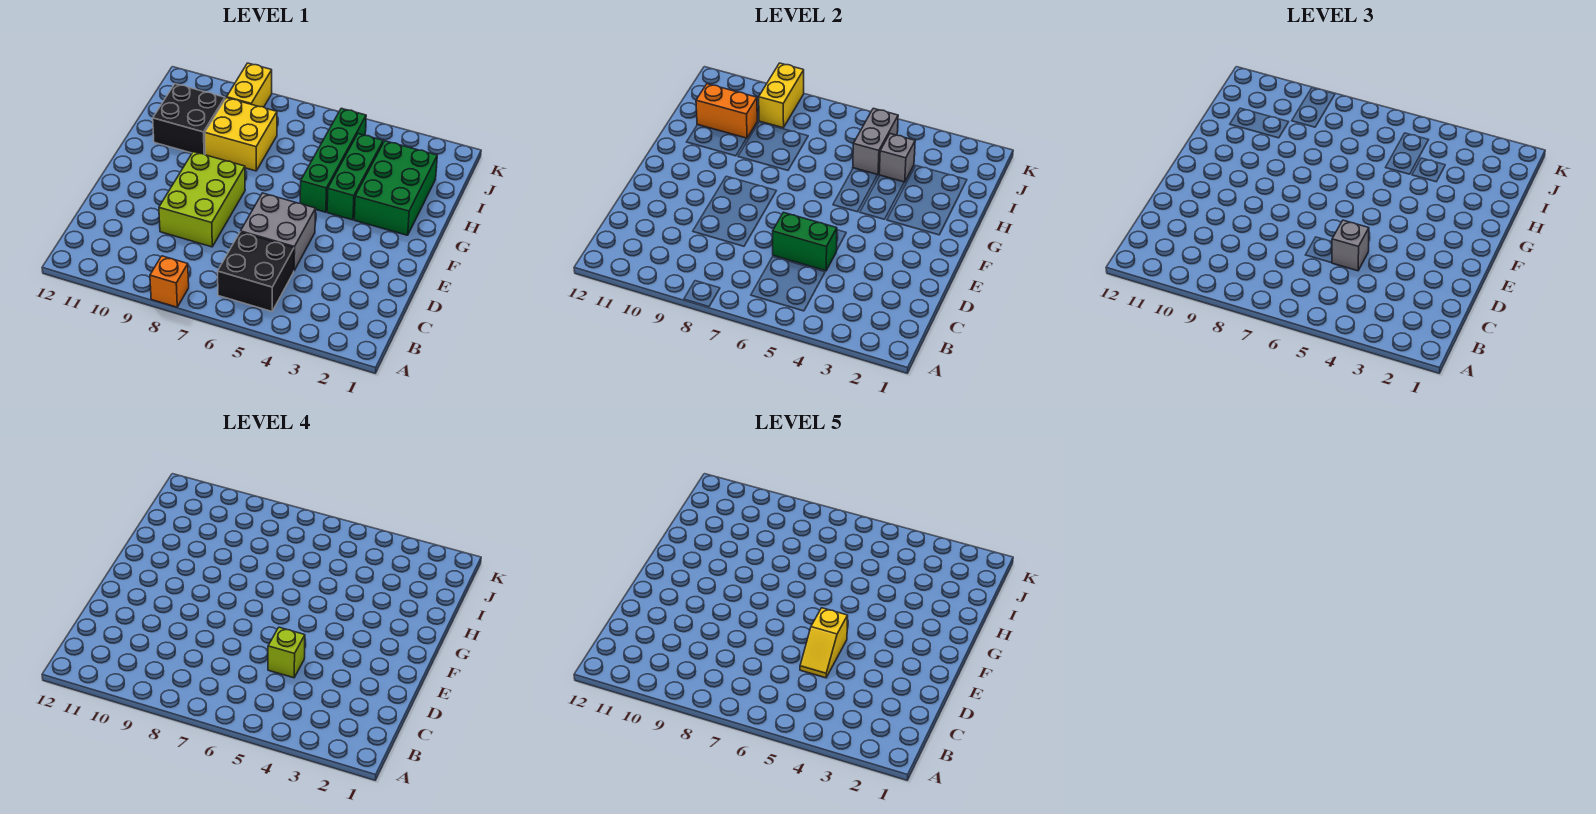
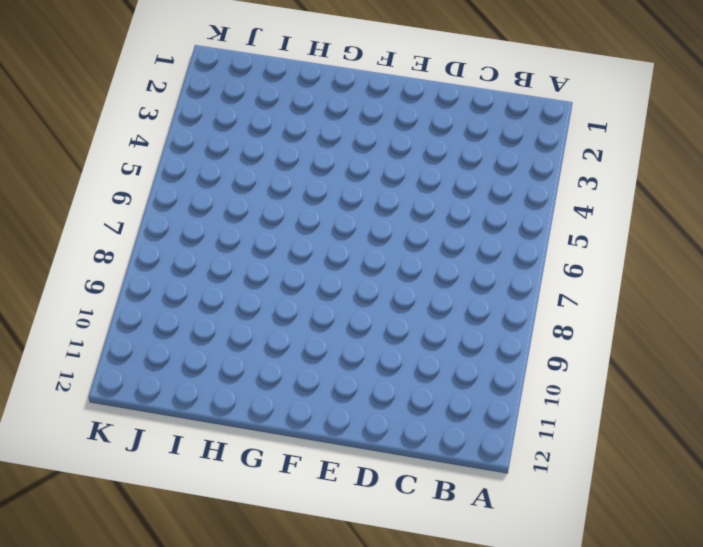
none -> orange 1x1 brick [150,256,189,307]
none -> black 2x2 brick [218,232,294,311]
none -> grey 2x2 brick [241,193,316,270]

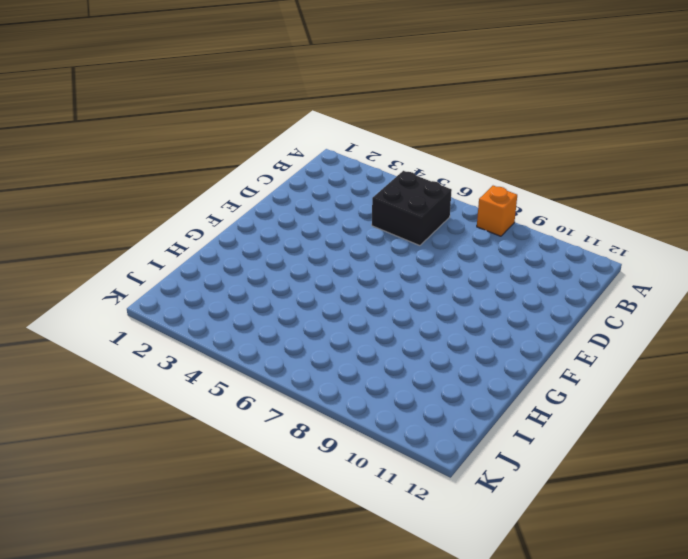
none -> grey 2x2 brick [241,193,316,270]
none -> lime 2x3 brick [159,152,245,247]
none -> green 2x3 brick [354,141,437,235]

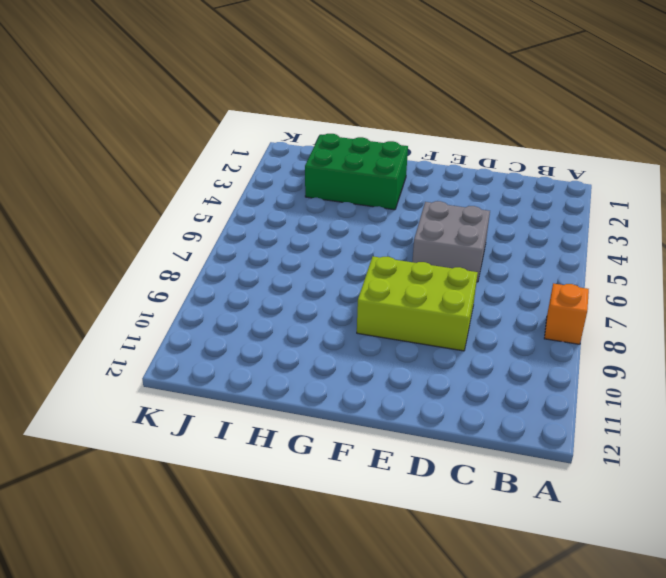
none -> black 2x2 brick [218,232,294,311]
none -> green 1x3 brick [327,134,383,220]
none -> green 1x4 brick [300,108,366,212]

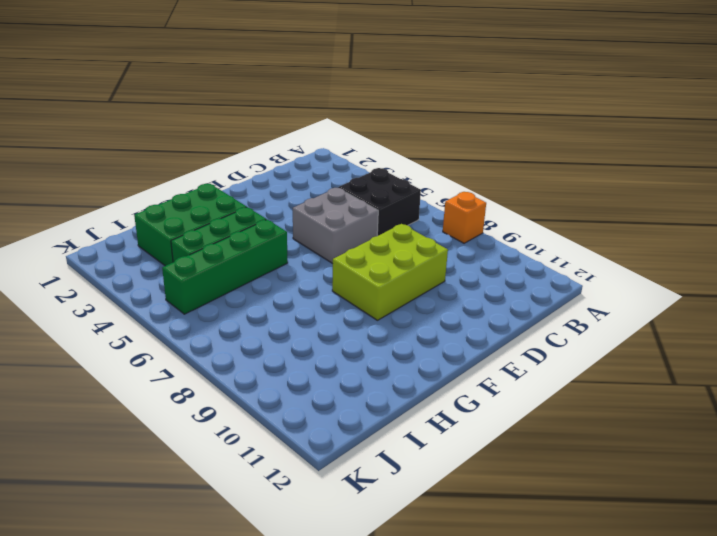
none -> yellow 2x2 brick [205,98,277,171]
none -> black 2x2 brick [153,84,225,154]
none -> yellow 1x2 brick [227,63,272,107]

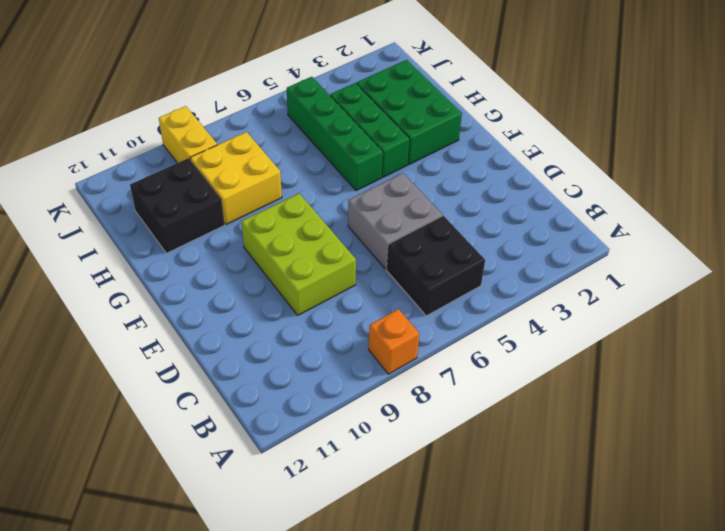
none -> green 1x2 brick [773,212,837,271]
none -> grey 1x1 brick [879,134,915,182]
none -> grey 1x2 brick [853,108,898,175]

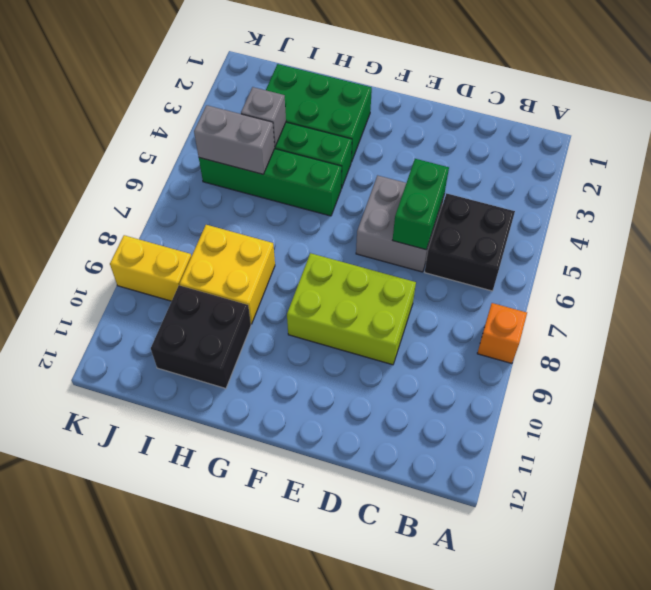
none -> orange 1x2 brick [696,84,757,138]
none -> yellow 1x2 brick [759,63,804,128]
none -> grey 1x1 brick [1332,220,1369,271]

